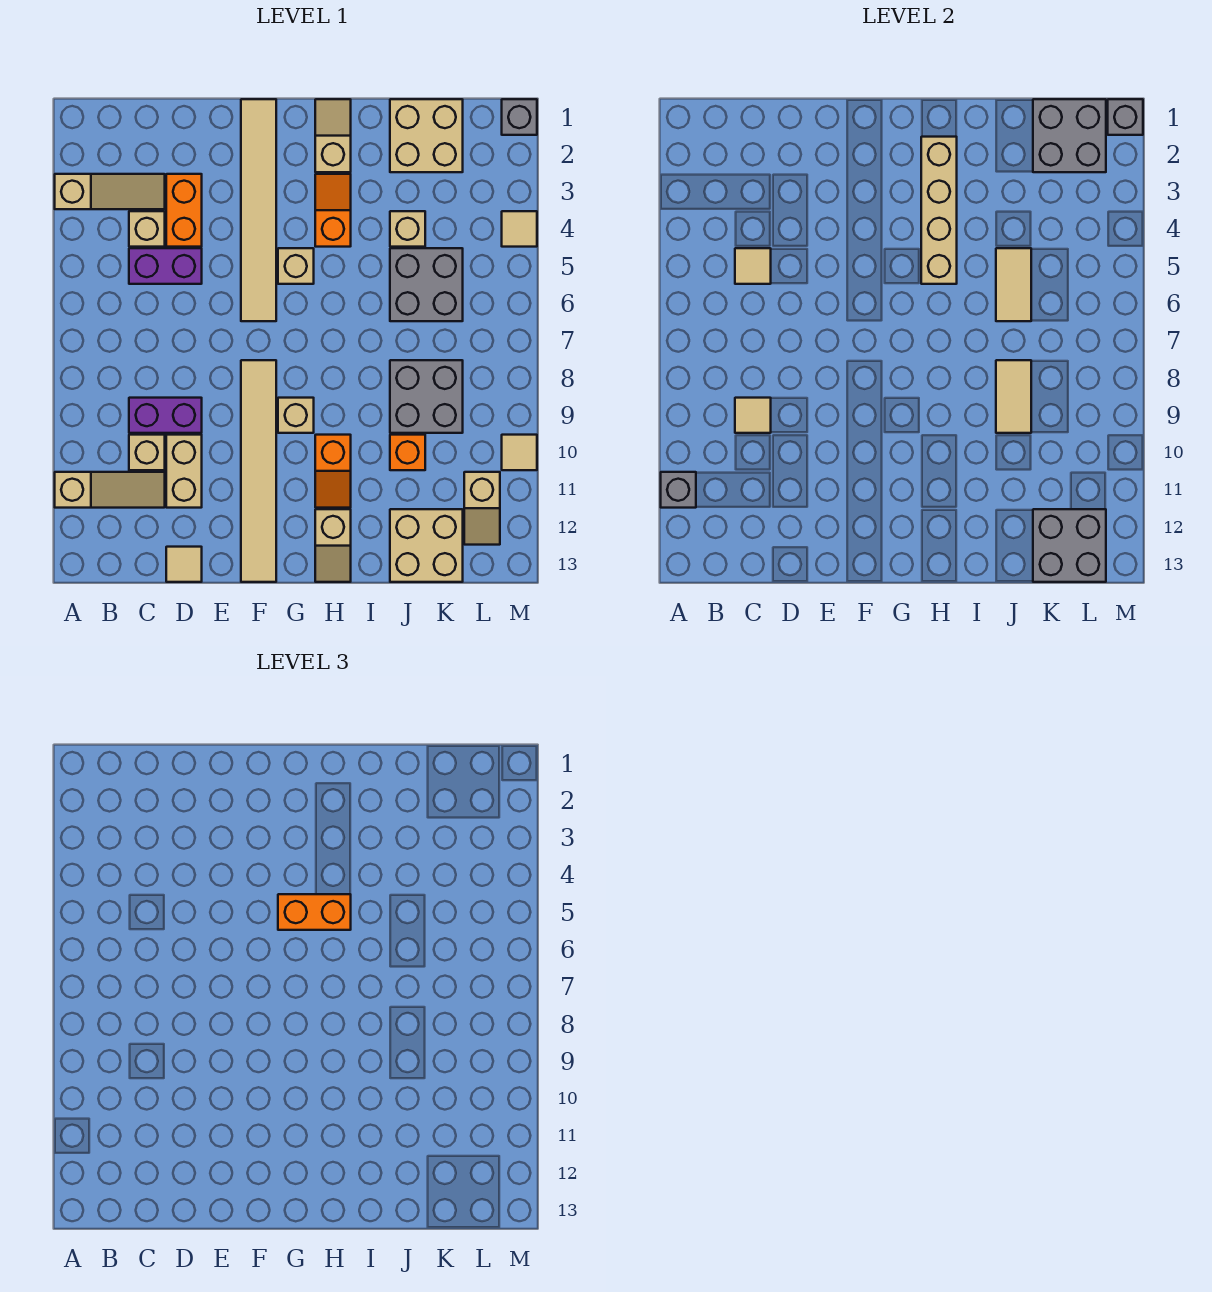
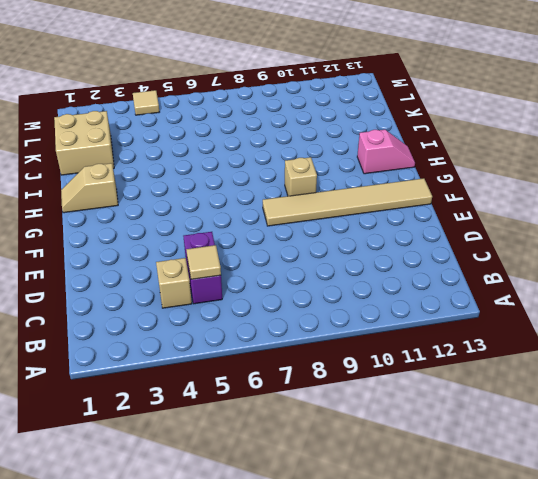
pink 1x2 slope [357,130,415,174] -> tan 1x2 slope [315,509,351,582]
none -> tan 1x3 slope [55,174,165,209]
none -> tan 1x3 slope [55,472,165,508]
none -> purple 1x2 brick [129,398,202,433]
none -> tan 1x1 brick [129,435,165,470]

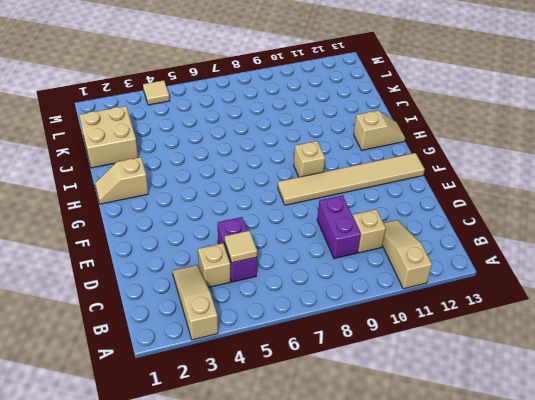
none -> orange 1x2 brick [166,174,202,247]
none -> tan 1x2 brick [166,435,202,508]
none -> tan 1x1 tile [166,547,202,582]
none -> tan 1x6 tile [241,99,276,321]

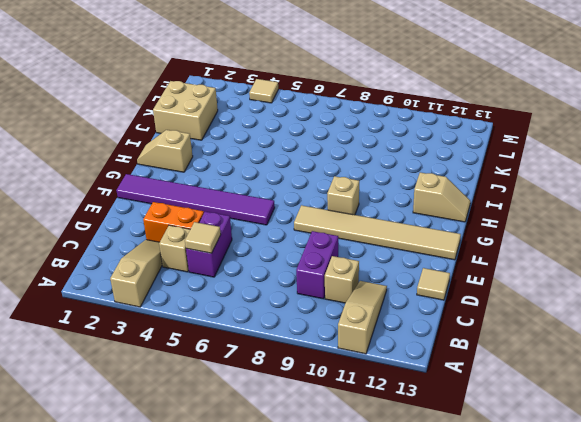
purple 1x6 tile [116,174,275,225] -> tan 1x6 tile [241,99,276,321]
none -> tan 1x2 brick [166,435,202,508]
none -> tan 1x1 brick [278,248,314,284]
none -> orange 1x2 slope [315,174,351,247]
none -> orange 1x2 slope [315,435,351,508]

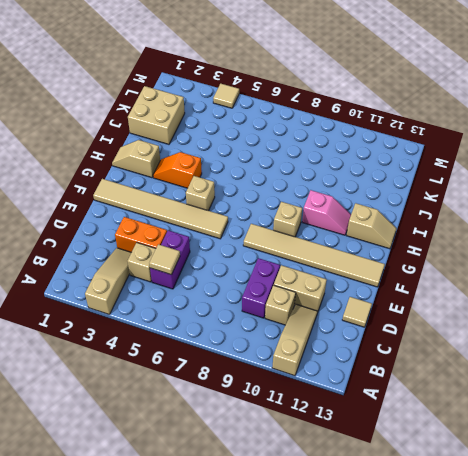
pink 1x2 slope [302,190,351,235] -> orange 1x2 slope [315,435,351,508]
none -> tan 1x1 brick [390,211,425,247]
none -> grey 2x2 brick [390,248,463,321]
none -> grey 2x2 brick [390,360,463,433]
none -> orange 1x1 brick [390,435,425,470]

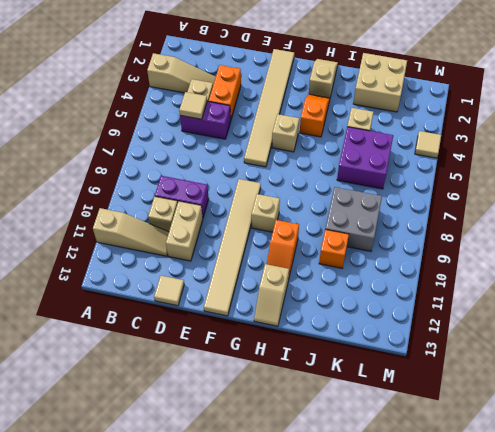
purple 2x2 brick [337,127,393,189] -> grey 2x2 brick [390,248,463,321]
none -> tan 2x2 brick [390,509,463,582]
none -> tan 1x2 slope [464,472,500,545]
none -> grey 1x1 brick [502,99,537,135]
none -> tan 1x1 tile [502,435,537,470]

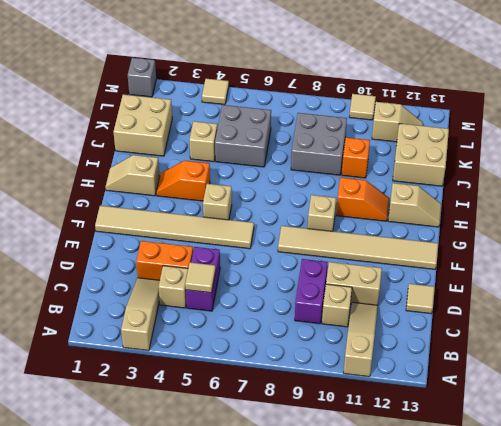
none -> grey 1x1 brick [661,472,696,508]
none -> tan 1x1 tile [735,398,771,433]
none -> tan 1x4 brick [921,137,957,284]
none -> tan 1x2 tile [996,248,1031,321]

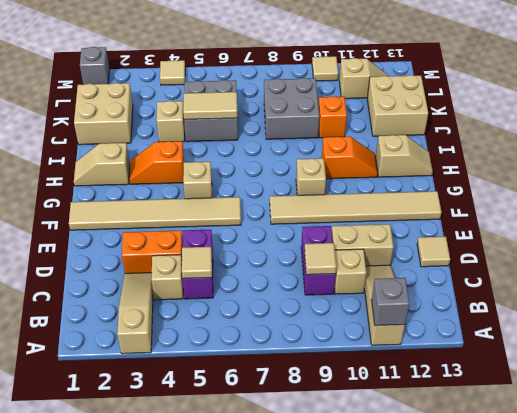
none -> tan 1x4 brick [921,137,957,284]
none -> tan 1x2 tile [996,360,1031,433]
none -> grey 2x2 brick [1033,99,1106,172]
none -> grey 2x2 brick [1033,509,1106,582]

